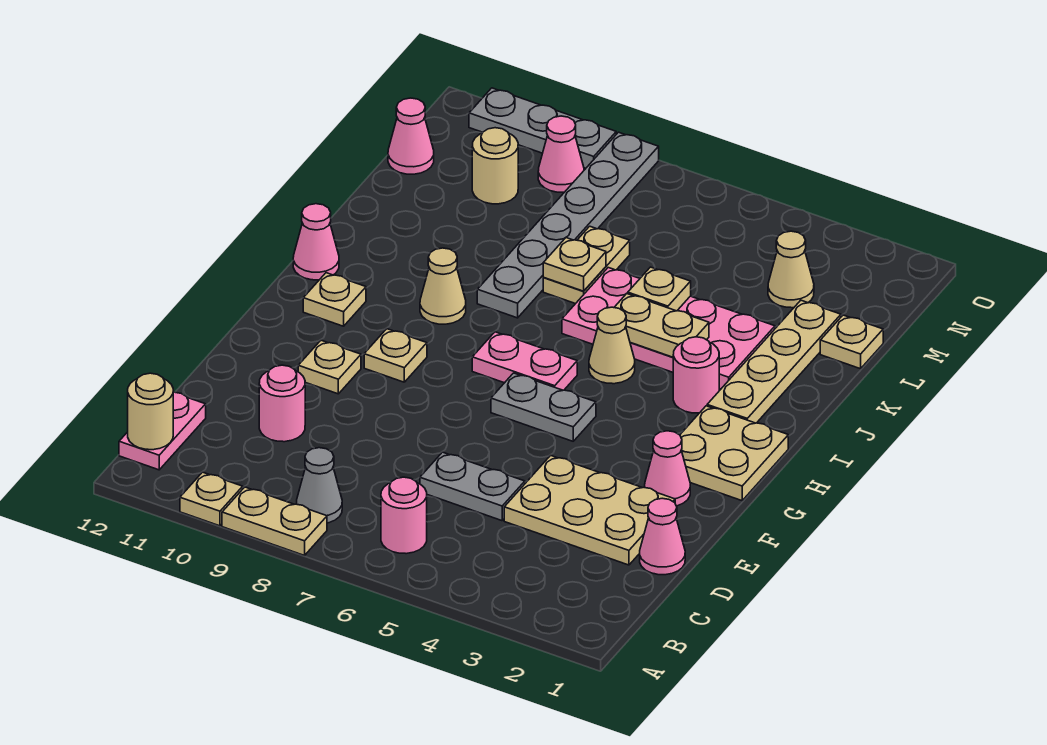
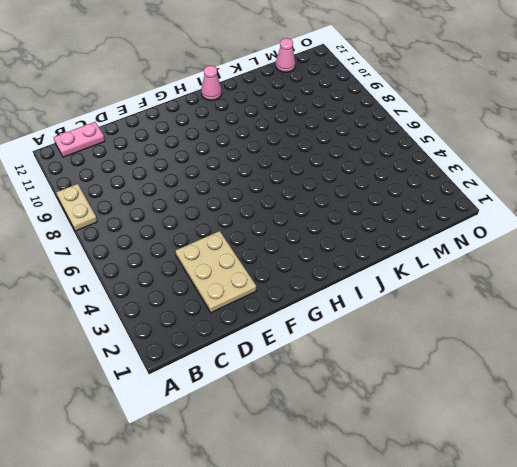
none -> tan 1x1 plate [180,472,243,526]
none -> pink 1x1 round brick [381,477,427,554]
none -> grey 1x1 cone [297,448,342,523]
none -> pink 1x1 cone [640,498,685,575]

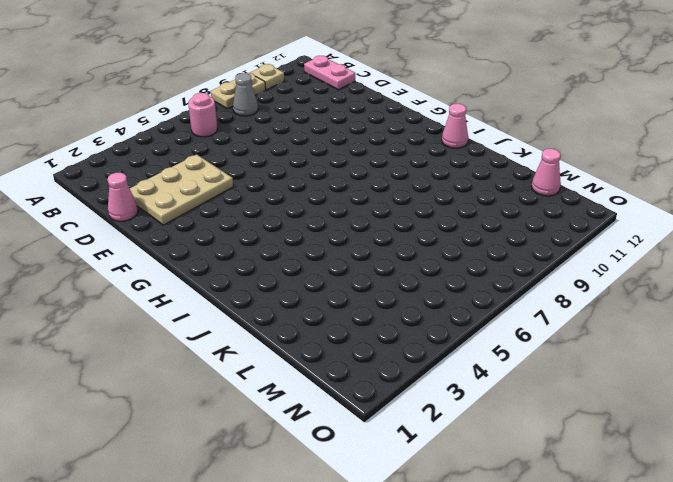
none -> grey 1x2 plate [420,452,525,521]
none -> pink 1x1 round brick [259,365,305,442]
none -> pink 1x1 cone [645,431,690,506]
none -> tan 1x1 plate [298,340,361,394]

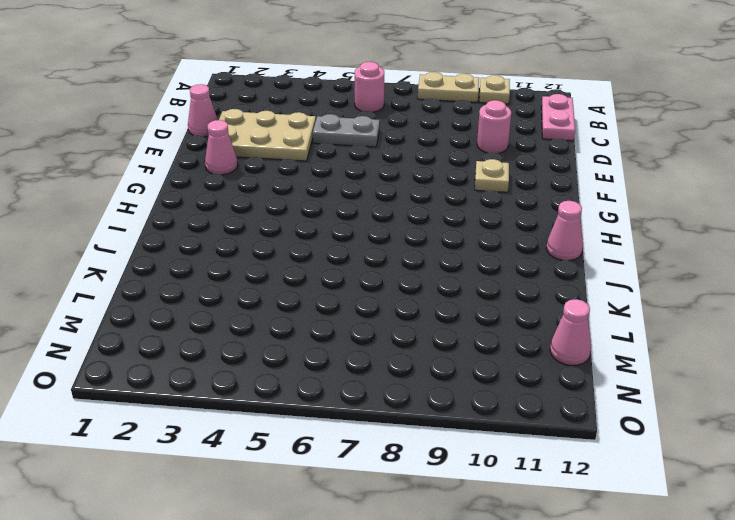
none -> grey 1x1 cone [297,448,342,523]
none -> tan 2x2 plate [680,406,788,501]
none -> grey 1x2 plate [491,373,596,441]
none -> tan 1x1 plate [364,329,427,382]

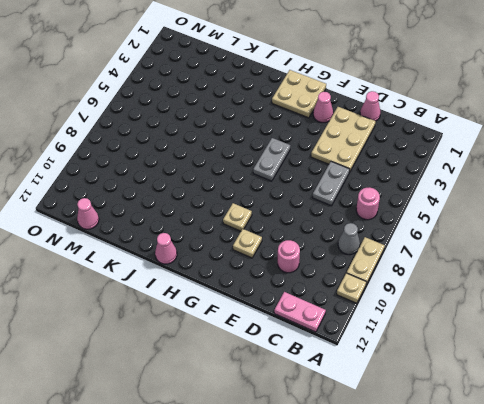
none -> pink 1x2 plate [472,332,577,390]
none -> tan 1x1 plate [303,273,366,326]
none -> tan 1x4 plate [707,300,841,423]
none -> pink 1x1 round brick [673,337,719,413]

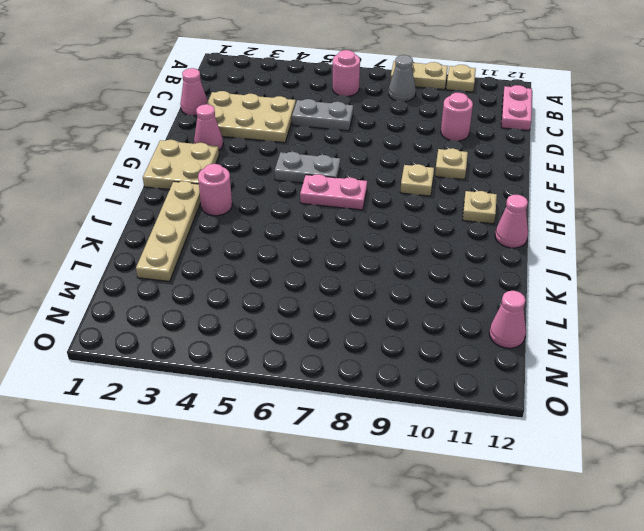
none -> tan 1x1 cone [589,307,635,384]
none -> tan 1x1 cone [420,248,466,324]
none -> pink 2x4 plate [562,268,775,389]
none -> grey 1x6 plate [477,132,659,318]

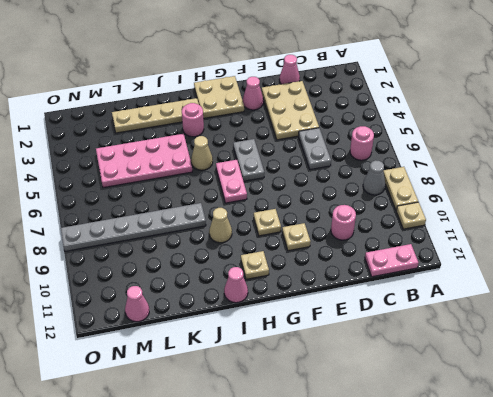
pink 2x4 plate [96,134,192,188] -> pink 2x4 plate turned to [562,268,775,389]
none -> tan 1x2 plate [543,226,630,304]
none -> tan 1x1 plate [820,315,883,369]
none -> tan 1x1 cone [768,231,814,308]
none -> tan 1x1 round brick [472,128,518,204]

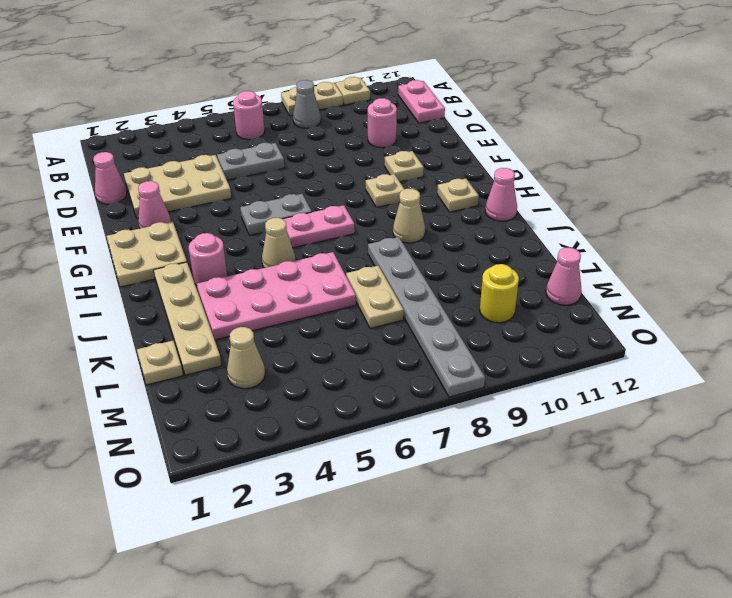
yellow 1x1 round brick [480,264,519,323] -> tan 1x1 round brick [472,128,518,204]
none -> pink 1x1 cone [538,116,584,192]
none -> grey 1x3 plate [469,88,616,168]
none -> tan 1x1 round brick [128,373,173,450]
none -> tan 1x2 plate [614,294,709,357]

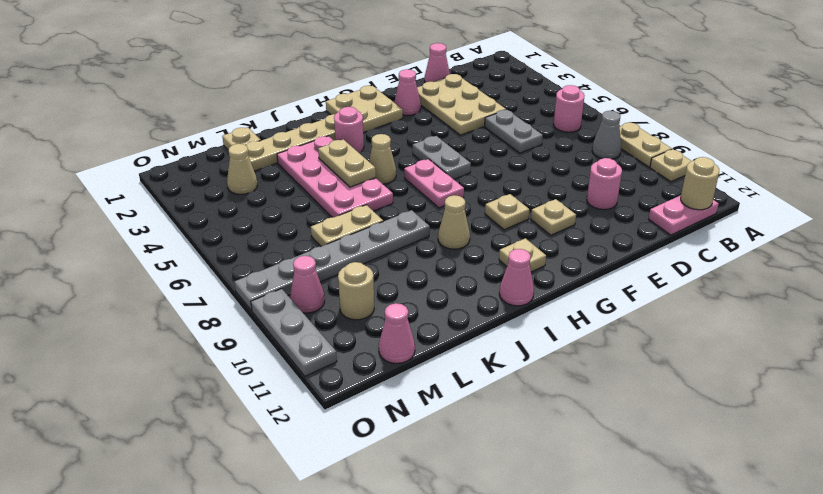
none -> tan 1x1 plate [628,267,691,311]
none -> tan 1x1 plate [543,238,606,291]

